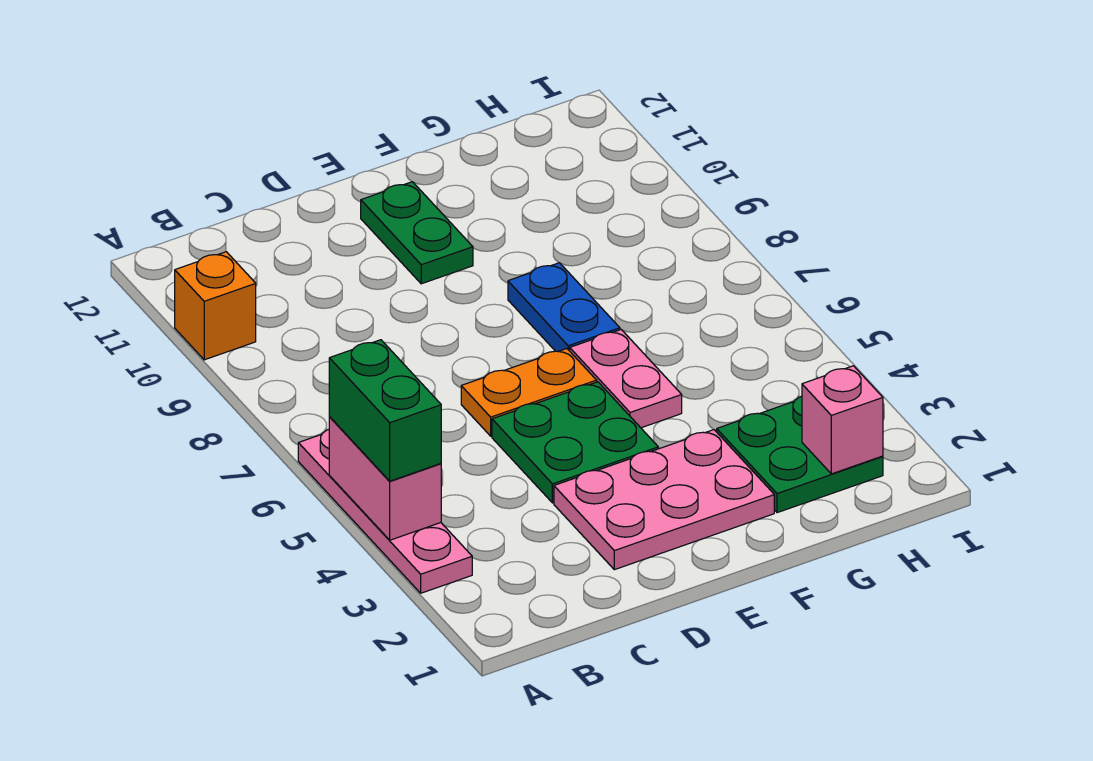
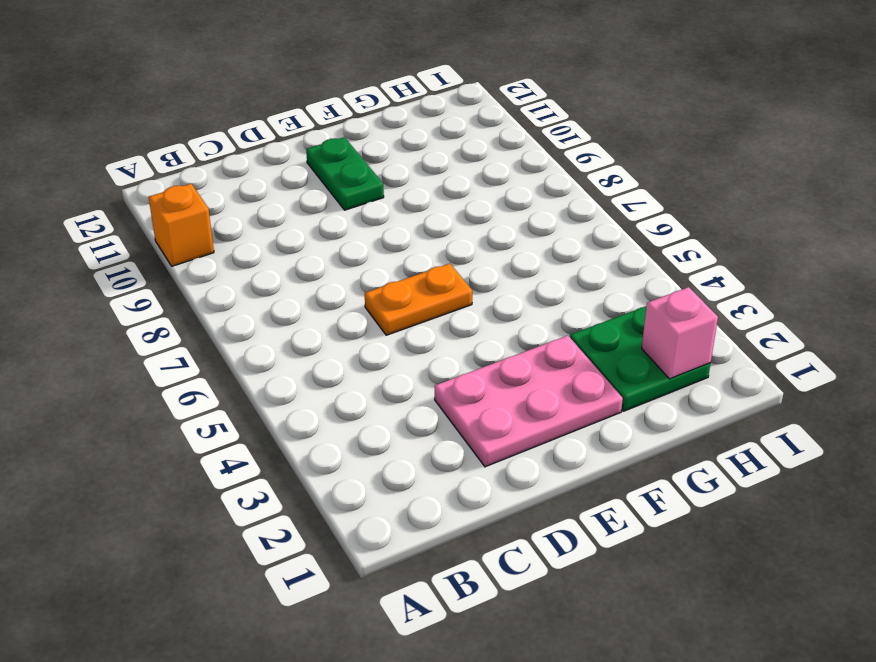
none -> pink 1x4 plate [298,430,472,593]
none -> green 2x2 plate [492,382,658,503]
none -> pink 1x2 plate [570,330,682,428]

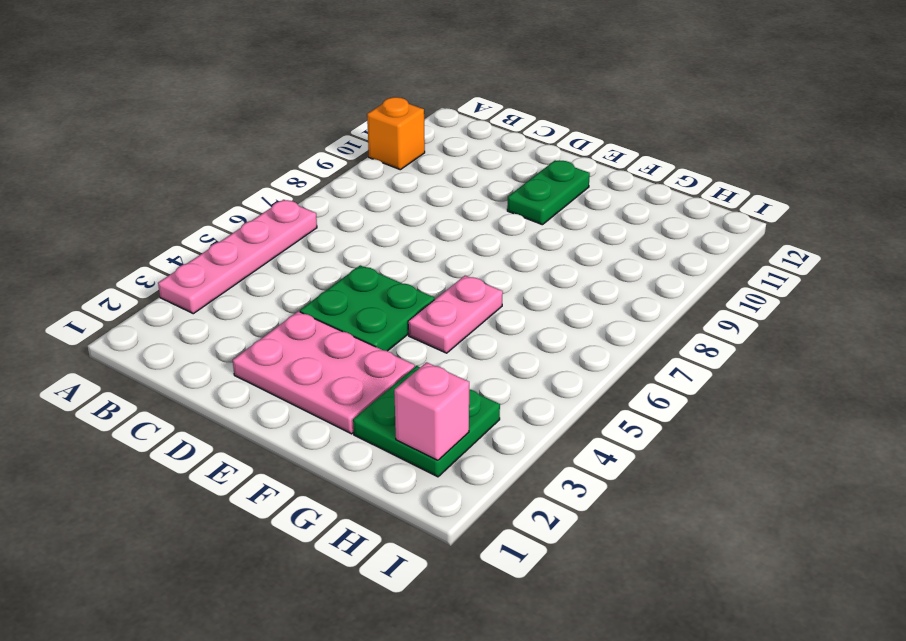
none -> orange 1x2 plate [461,349,597,436]
none -> blue 1x2 plate [508,263,620,352]
none -> pink 1x2 brick [329,417,441,540]

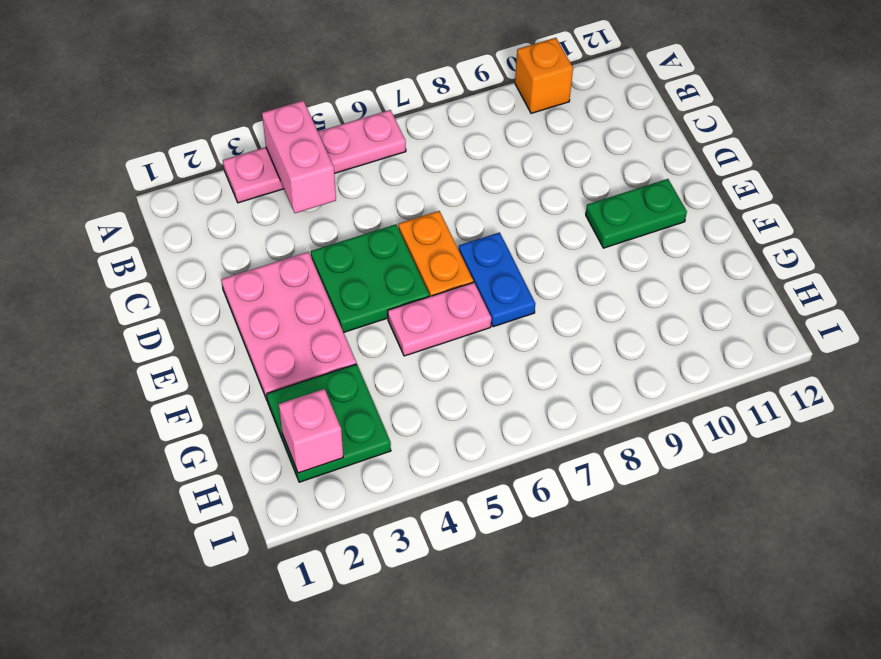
pink 1x2 brick [262,101,336,213] -> pink 1x2 brick turned to [329,417,441,540]
blue 1x2 plate [459,232,535,327] -> blue 1x2 plate turned to [508,263,620,352]
none -> green 1x2 brick [329,340,441,481]

